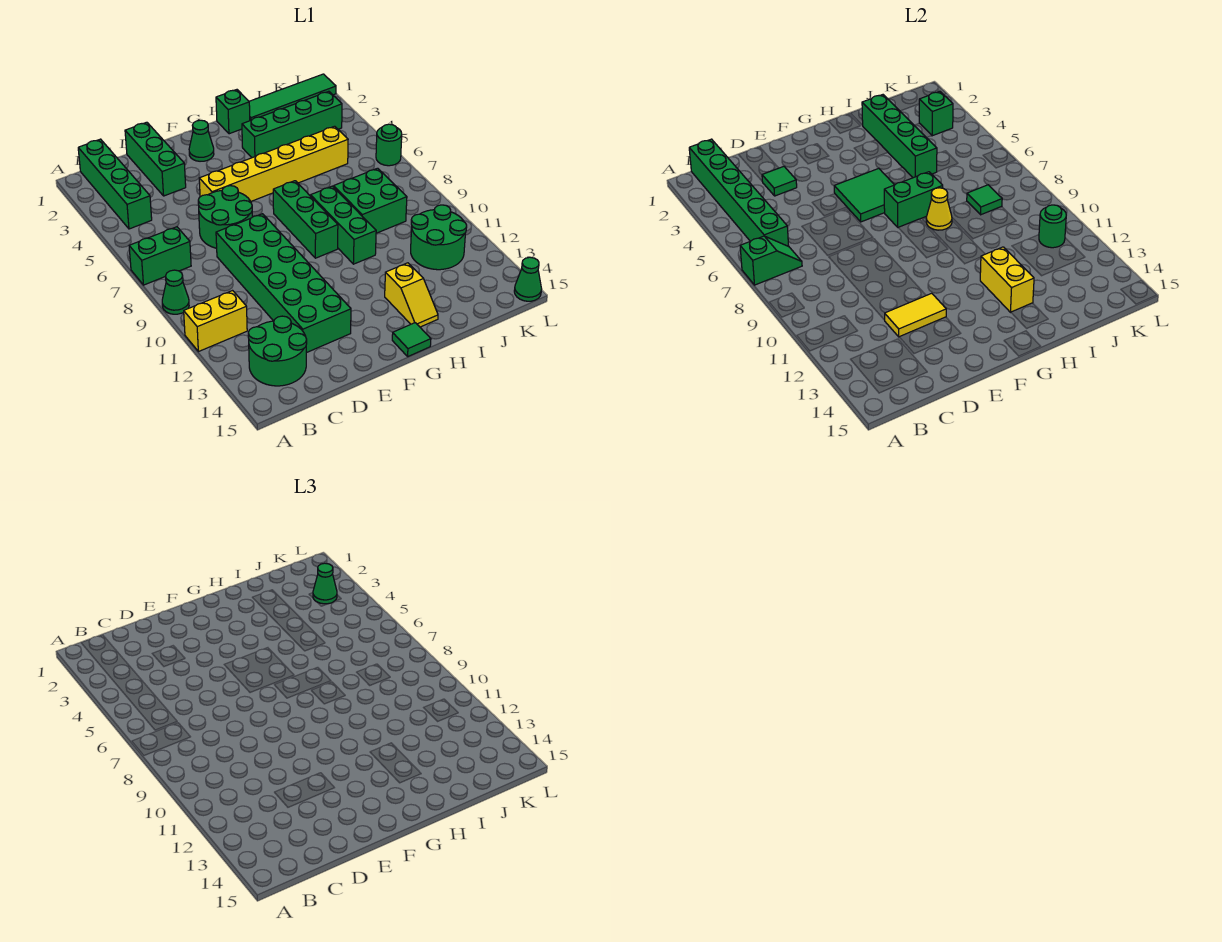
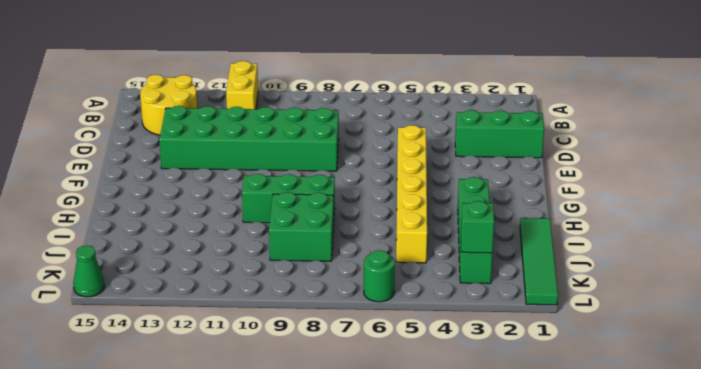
yellow 2x2 round brick [140,75,197,135] -> green 2x2 round brick [248,316,307,386]
none -> green 1x2 brick [129,227,191,285]
none -> green 1x1 cone [162,270,189,314]
none -> green 1x4 brick [78,139,152,229]
none -> green 2x2 round brick [198,186,252,248]

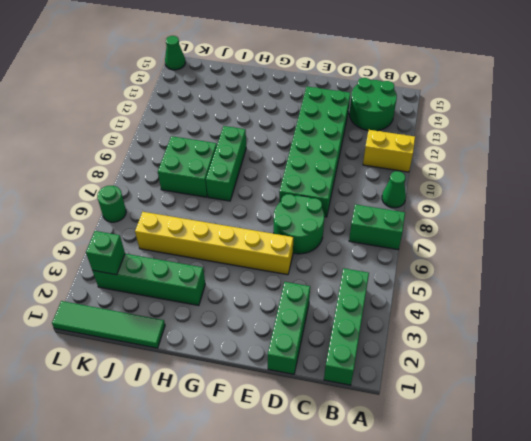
none -> green 1x1 cone [189,120,214,161]
none -> green 1x3 brick [273,181,338,258]
none -> green 1x1 tile [392,323,431,356]
none -> green 1x1 brick [216,90,250,134]

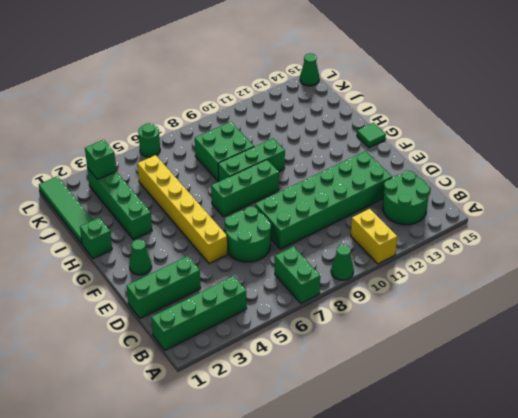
none -> yellow 1x2 slope [385,263,438,327]
none -> green 2x2 round brick [411,205,467,270]
none -> green 1x2 slope [740,236,802,285]
none -> green 1x6 brick [689,139,789,246]

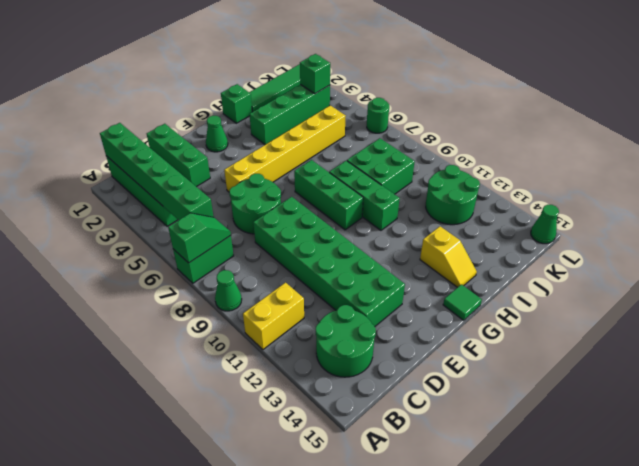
none -> green 1x1 tile [762,167,797,196]
none -> yellow 1x2 tile [885,293,946,337]
none -> green 2x2 tile [834,168,894,222]
none -> green 1x2 brick [884,172,943,228]

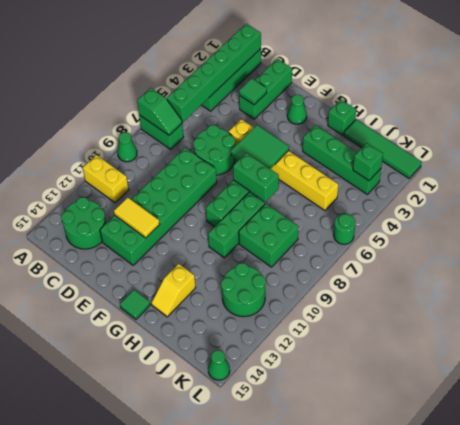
none -> yellow 1x1 cone [926,188,952,230]
none -> yellow 1x2 brick [980,247,1034,312]
none -> green 1x4 brick [862,95,937,178]
none -> green 1x1 tile [967,185,1002,215]

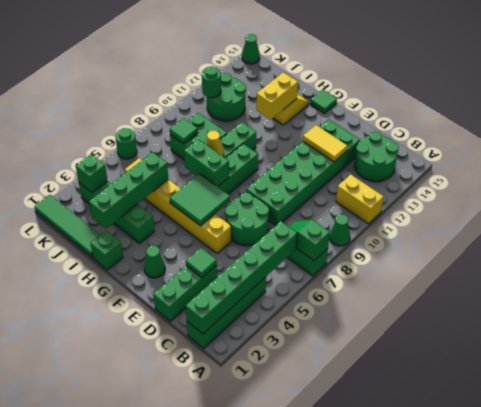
none -> green 1x1 cone [313,563,337,604]

